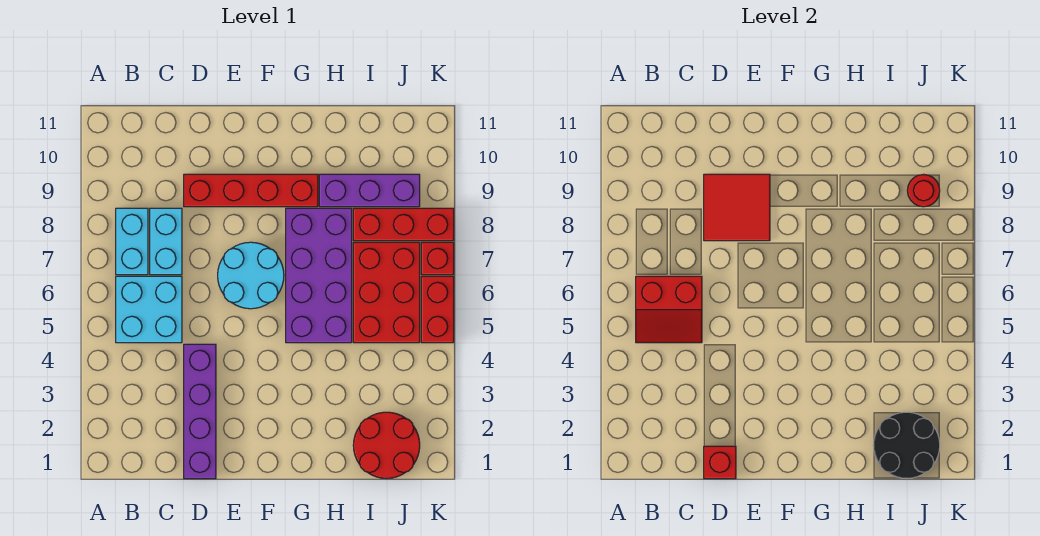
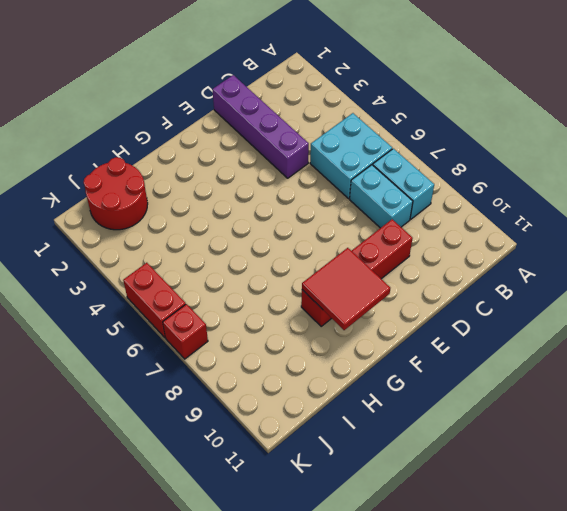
red 2x2 tile [302,248,390,330] -> red 2x2 tile moved to [704,174,770,241]
none -> cyan 2x2 round brick [218,242,284,309]
none -> purple 2x4 brick [286,208,352,343]
none -> purple 1x3 brick [319,174,420,207]

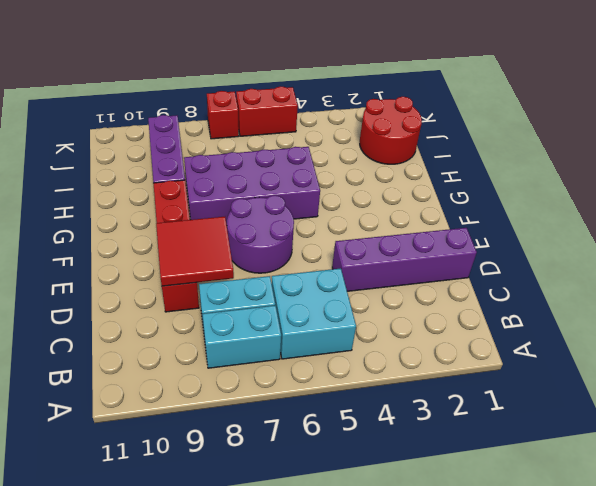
purple 2x2 round brick [227,195,294,273] -> cyan 2x2 round brick [218,242,284,309]
none -> red 2x3 brick [353,242,420,343]
none -> red 1x3 brick [353,208,454,241]
none -> red 2x2 slope [636,276,702,343]

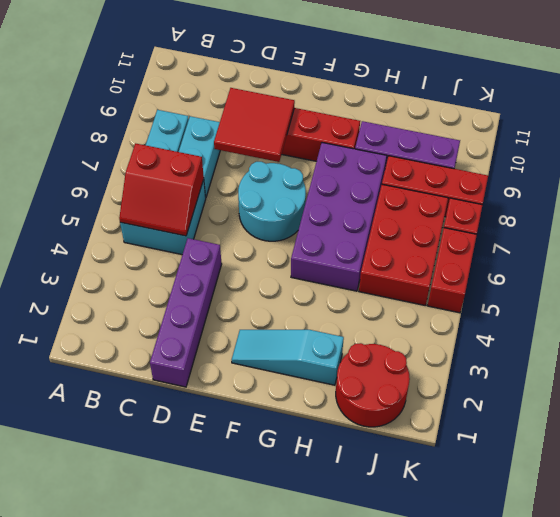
cyan 1x3 slope [232,330,344,385] -> none
none -> red 1x1 brick [704,446,736,479]
none -> black 2x2 round brick [873,412,940,479]
none -> red 1x1 round brick [907,174,940,207]

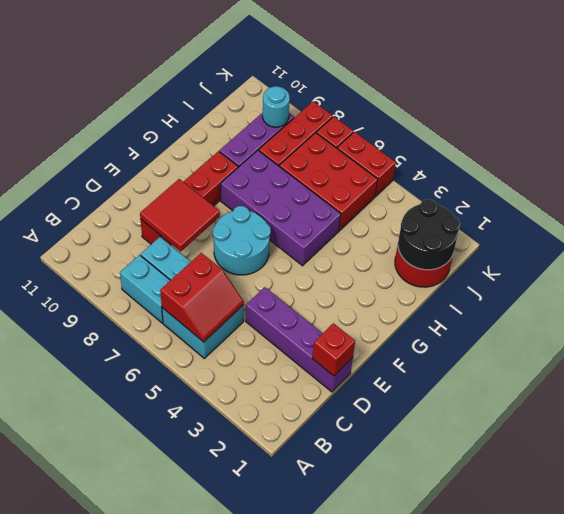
cyan 1x1 round brick [263,86,290,127] -> red 1x1 round brick [907,174,940,207]

